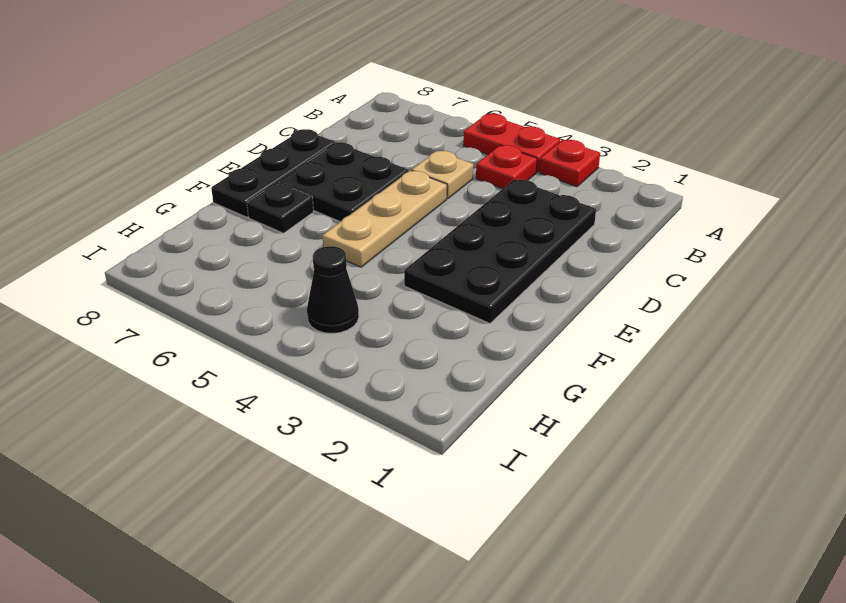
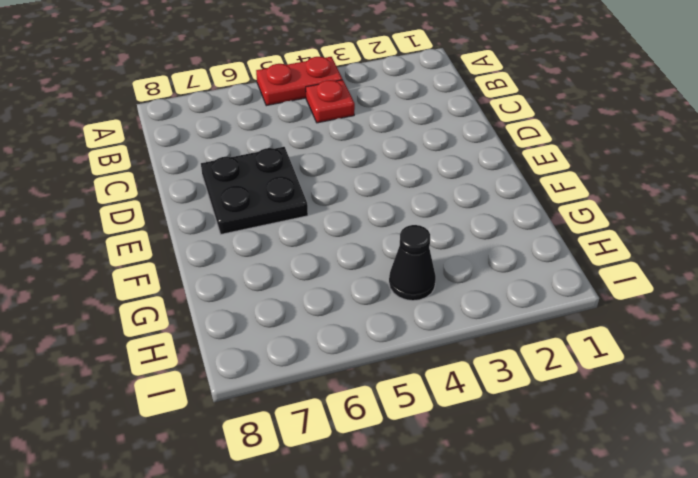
none -> red 1x1 plate [539,140,600,187]
none -> black 2x4 plate [404,179,596,323]

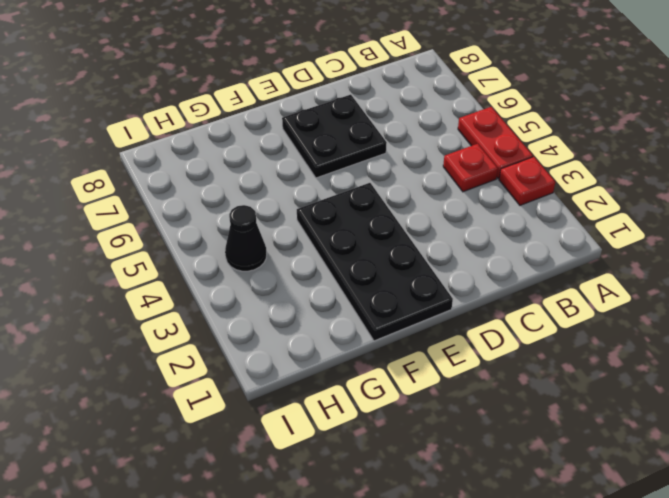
black 2x4 plate [297,183,453,341] -> black 2x4 plate turned to [404,179,596,323]
none -> tan 1x1 plate [412,151,473,199]
none -> tan 1x3 plate [323,170,447,267]

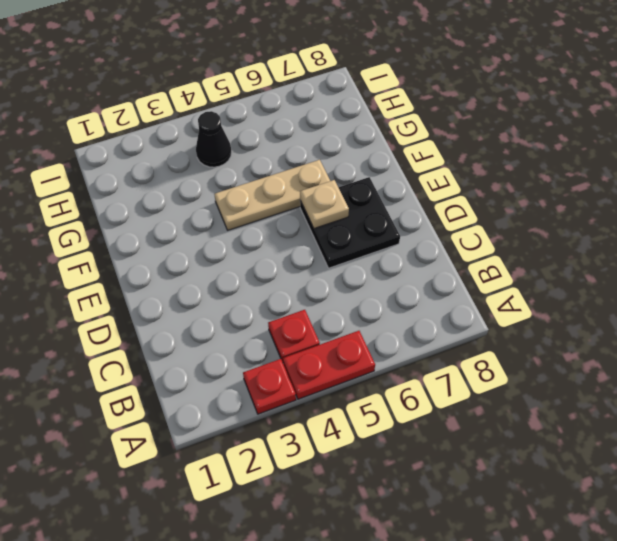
tan 1x1 plate [300,180,349,229] -> tan 1x1 plate moved to [412,151,473,199]
tan 1x3 plate [214,160,330,230] -> tan 1x3 plate turned to [323,170,447,267]
none -> black 2x4 plate [404,179,596,323]
none -> black 1x3 plate [211,129,335,217]

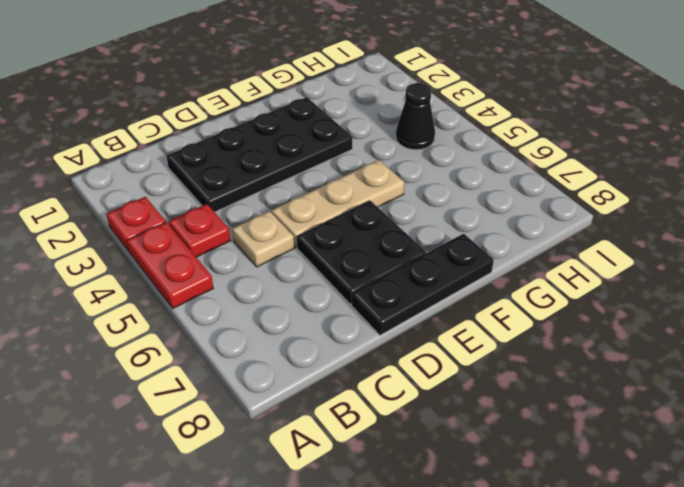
none -> black 1x1 plate [247,182,313,233]

